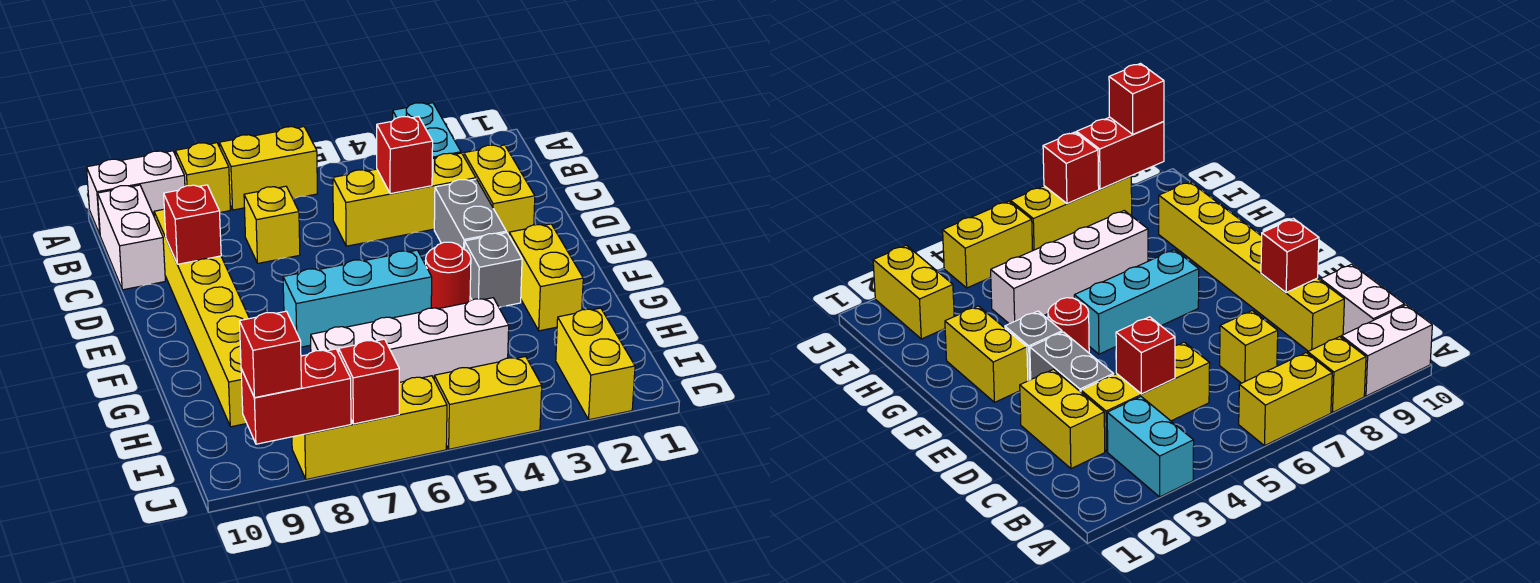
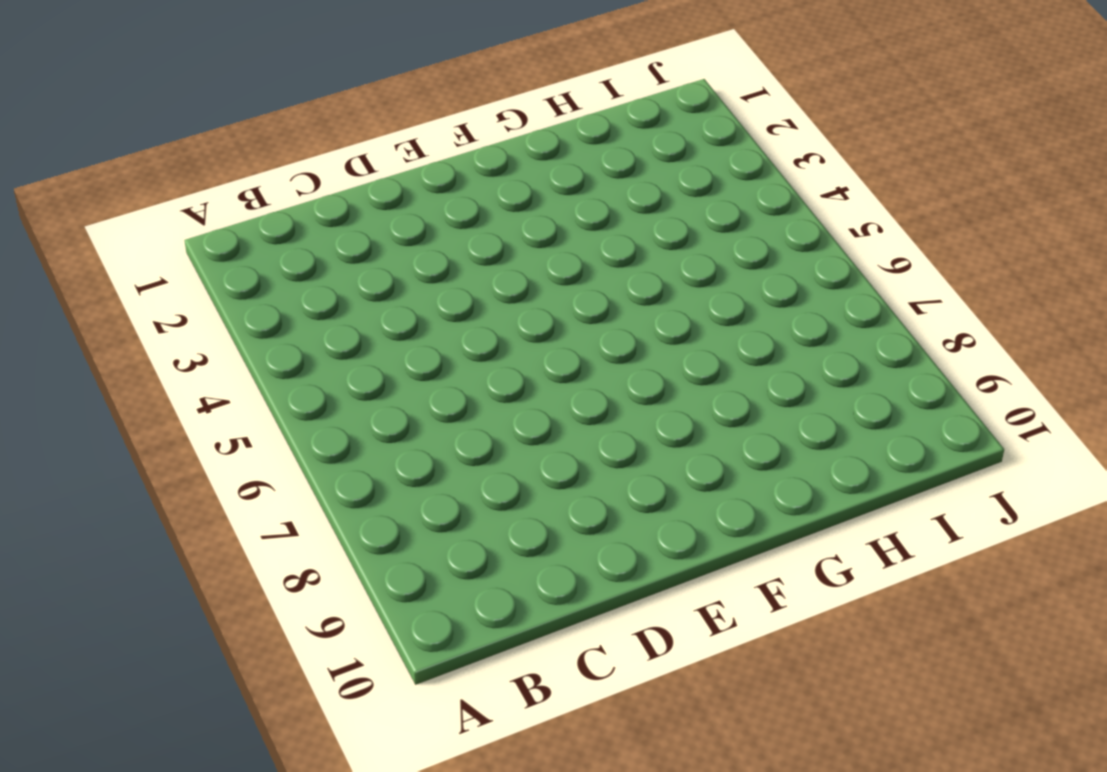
none -> cyan 1x2 brick [393,103,461,159]
none -> yellow 1x2 brick [219,127,317,210]
none -> yellow 1x1 brick [175,143,230,212]

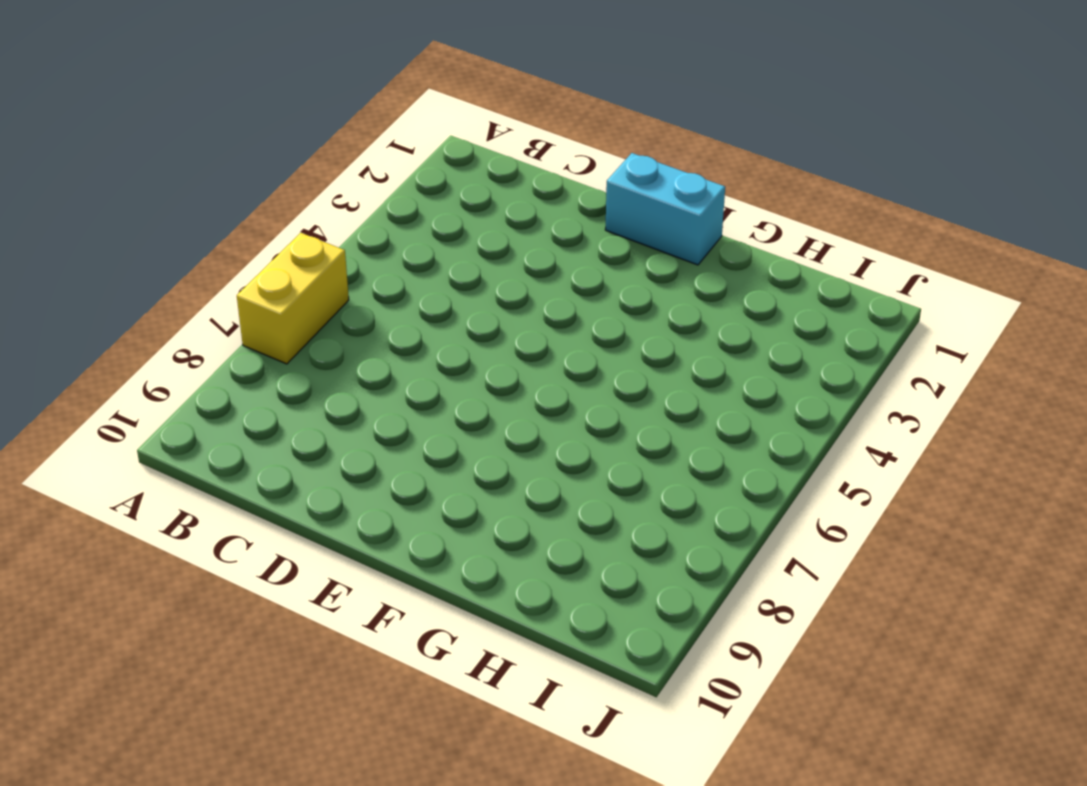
cyan 1x2 brick [605,153,725,265] -> cyan 1x2 brick moved to [393,103,461,159]
none -> yellow 1x1 brick [175,143,230,212]
none -> white 1x2 brick [87,151,185,234]
none -> white 1x2 brick [97,185,165,290]

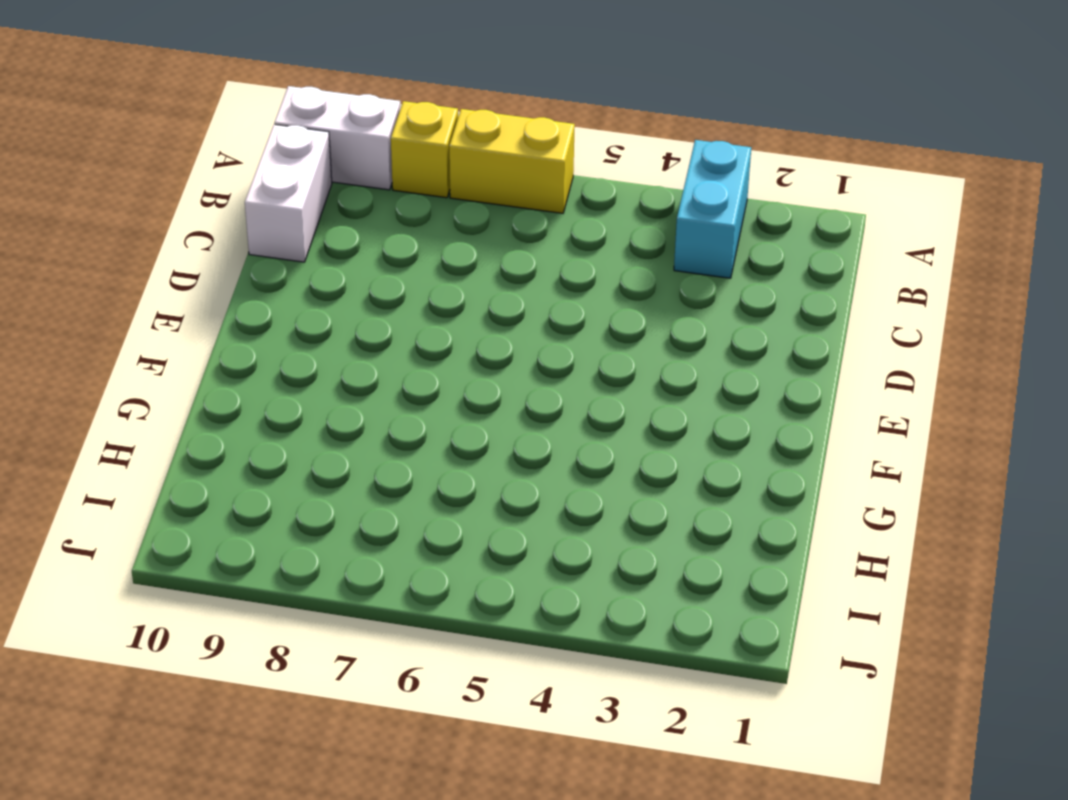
none -> yellow 1x2 brick [464,145,535,235]
none -> yellow 1x3 brick [333,153,476,246]
none -> yellow 1x1 brick [244,186,300,263]

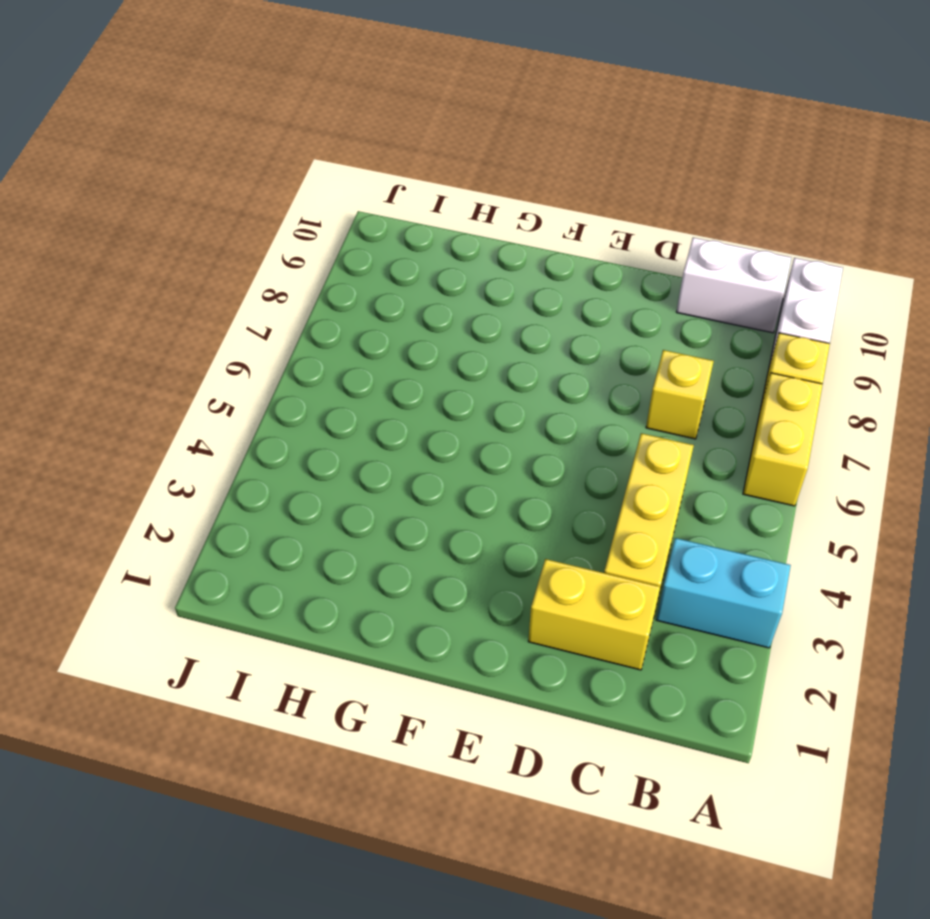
none -> yellow 1x6 brick [154,209,250,427]
none -> grey 1x2 brick [434,179,506,249]
none -> yellow 1x2 brick [509,224,583,331]

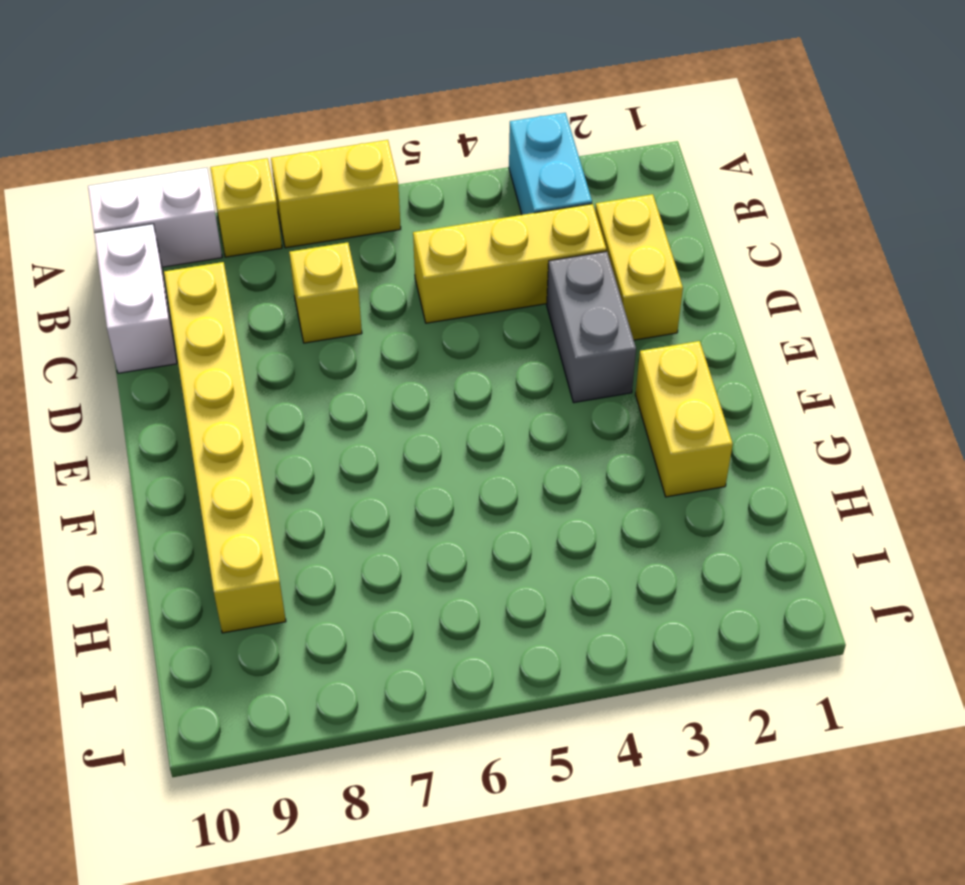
none -> grey 1x1 brick [464,233,522,307]
none -> red 1x1 round brick [426,242,471,309]
none -> cyan 1x3 brick [283,250,432,347]

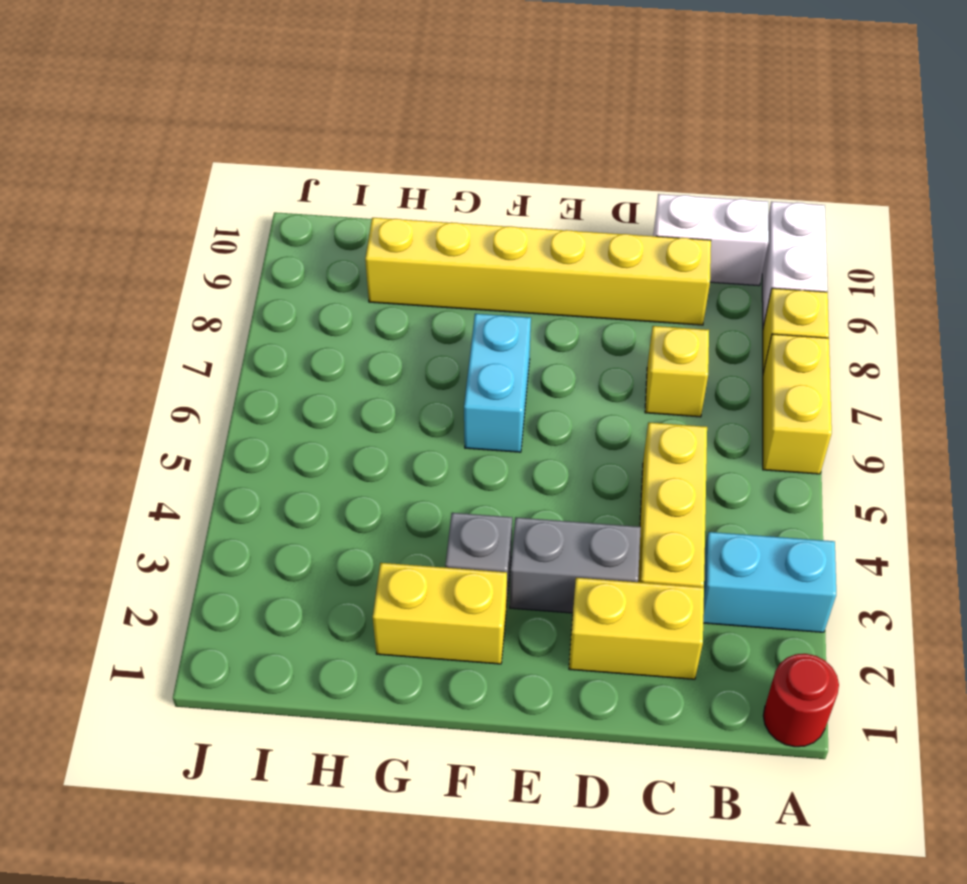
red 1x1 round brick [763,654,839,747] -> red 1x1 round brick moved to [426,242,471,309]
cyan 1x2 brick [464,314,531,452] -> cyan 1x3 brick [283,250,432,347]
none -> white 1x4 brick [311,298,509,382]
none -> yellow 1x2 brick [556,308,635,420]
none -> yellow 1x2 brick [434,356,542,449]

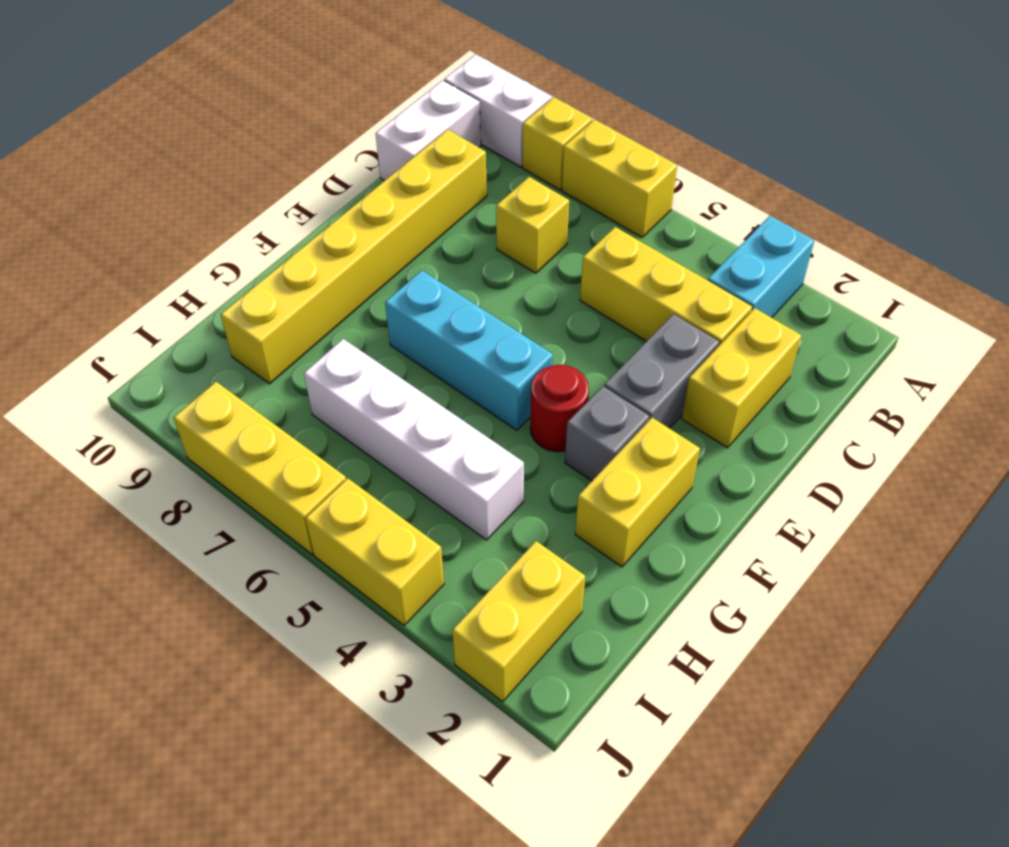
none -> red 1x1 brick [377,117,433,194]
none -> red 1x1 brick [164,185,221,264]
none -> red 1x1 brick [339,339,399,424]

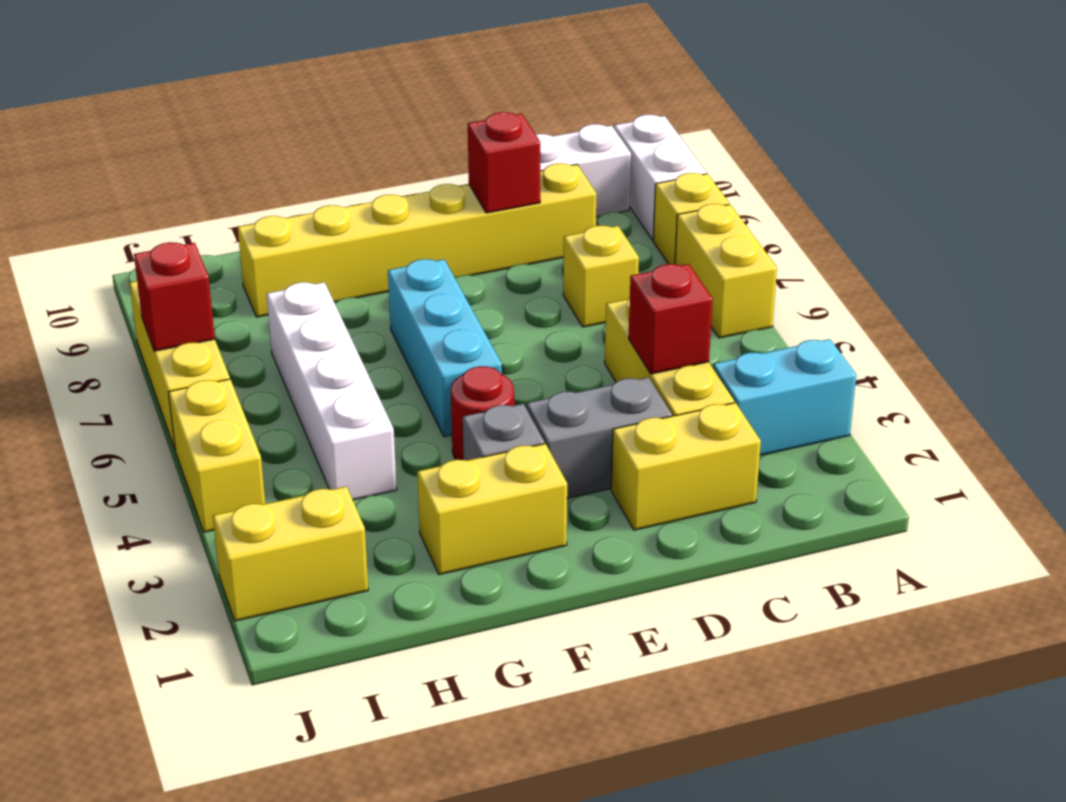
none -> red 1x2 brick [241,349,351,444]
none -> red 1x1 brick [239,311,302,398]

